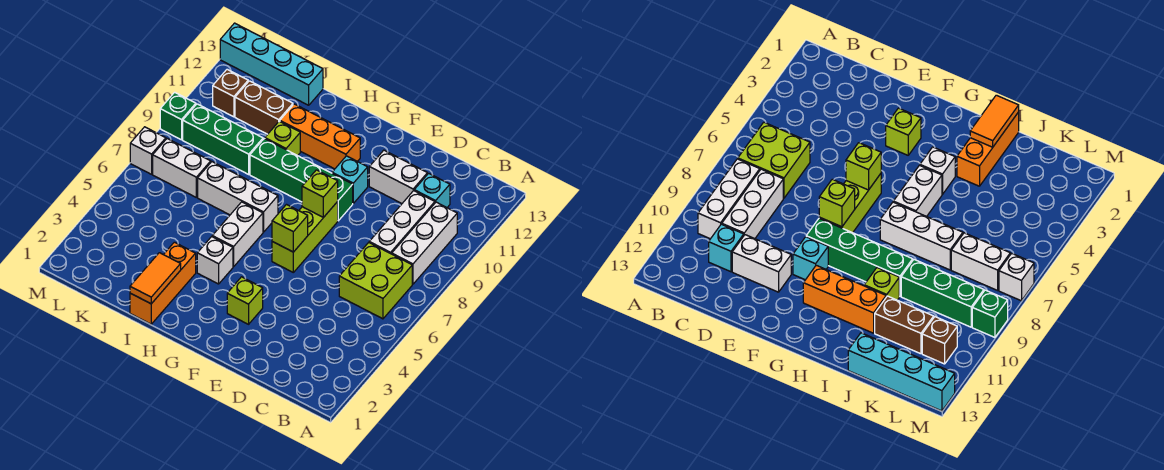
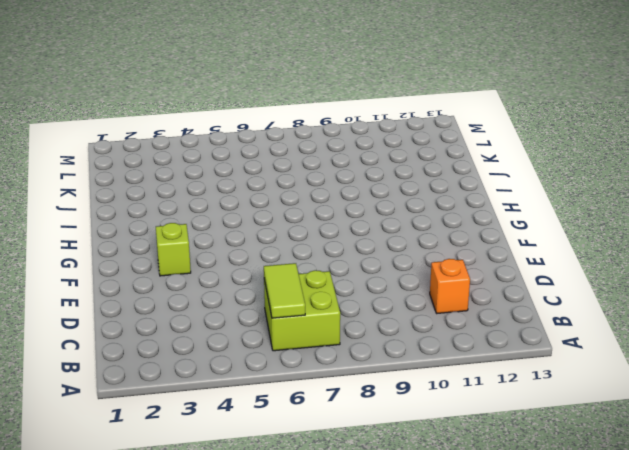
lime 1x2 tile [264,263,305,318] -> none
orange 1x1 brick [430,259,470,313] -> cyan 1x1 brick [414,173,450,207]
none -> white 1x3 brick [392,202,457,284]
none -> white 1x3 brick [369,191,435,254]
none -> white 1x2 brick [369,150,427,203]

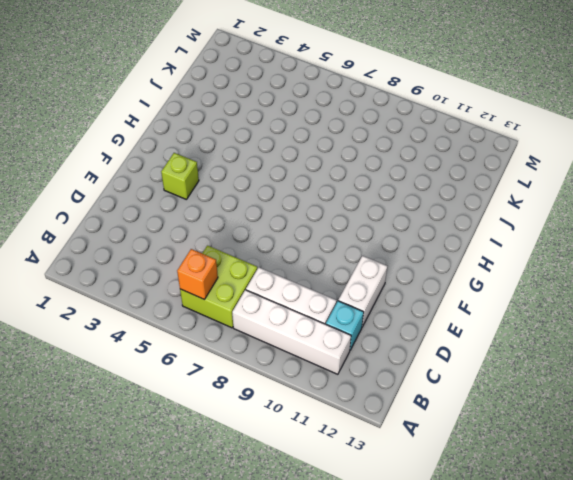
orange 1x1 brick [177,249,218,300] -> none
white 1x4 brick [232,290,351,374] -> white 1x3 brick [392,202,457,284]
none -> lime 1x3 brick [272,202,338,272]
none -> green 1x4 brick [250,139,353,221]
none -> cyan 1x1 brick [332,156,368,203]

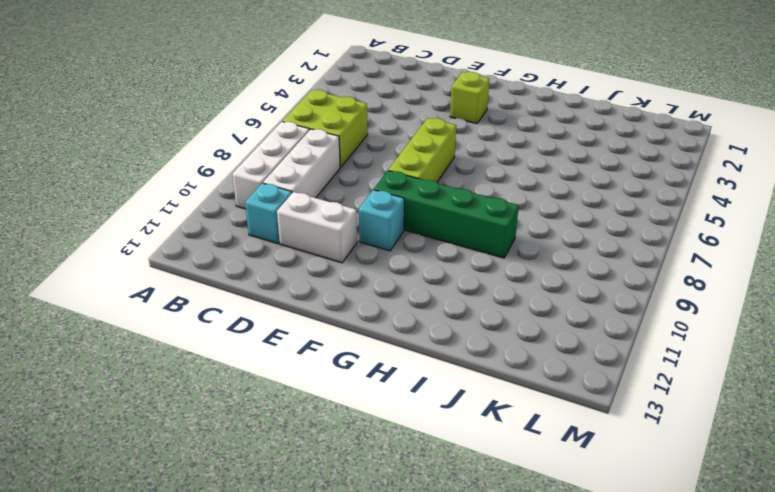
none -> orange 1x3 brick [280,104,360,169]
none -> white 1x1 brick [197,237,233,284]
none -> white 1x2 brick [212,202,263,267]

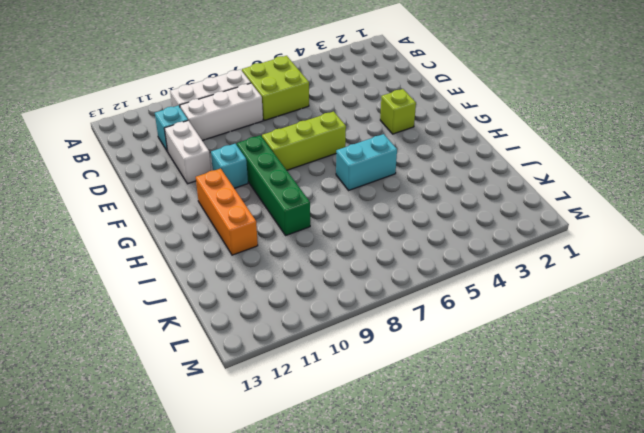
cyan 1x2 brick [336,134,397,190] -> white 1x2 brick [212,202,263,267]
none -> white 1x1 brick [197,237,233,284]
none -> white 1x3 brick [198,162,278,232]
none -> orange 1x3 brick [130,242,196,324]

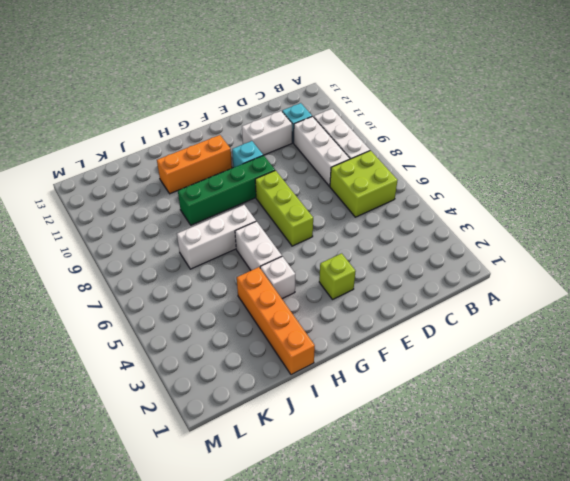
orange 1x4 brick [237,267,315,375] -> orange 1x3 brick [130,242,196,324]
none -> lime 1x1 brick [265,121,300,156]
none -> green 1x3 brick [183,104,263,174]
none -> brown 1x2 brick [235,81,293,134]

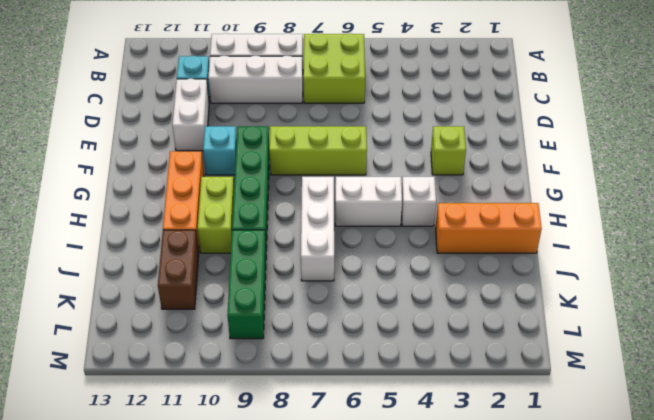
lime 1x2 brick [197,177,234,253] -> lime 1x1 brick [265,121,300,156]
none -> cyan 1x4 brick [220,23,323,105]
none -> white 1x2 brick [153,139,211,197]
none -> brown 1x1 brick [213,69,248,117]

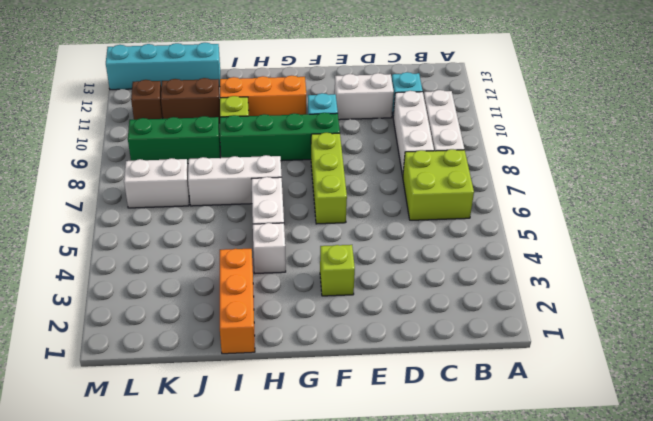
none -> white 1x1 brick [130,127,166,174]
none -> green 1x1 brick [160,92,196,140]
none -> lime 1x1 brick [272,205,308,252]

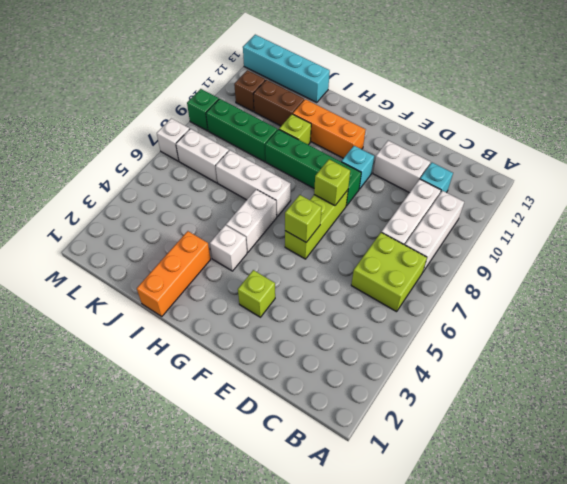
none -> orange 1x2 tile [130,253,181,304]

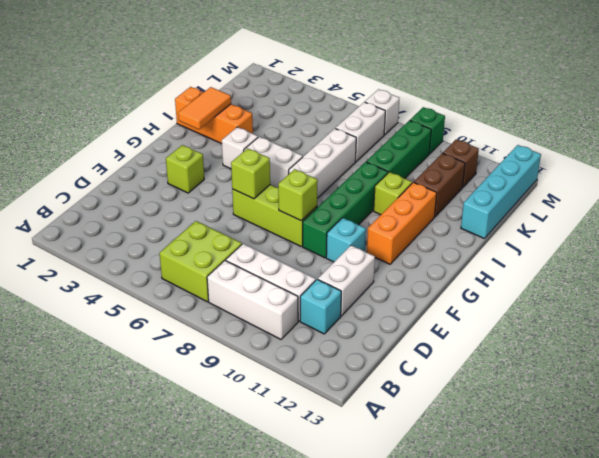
orange 1x2 tile [178,87,231,129] -> orange 1x2 tile turned to [130,253,181,304]

